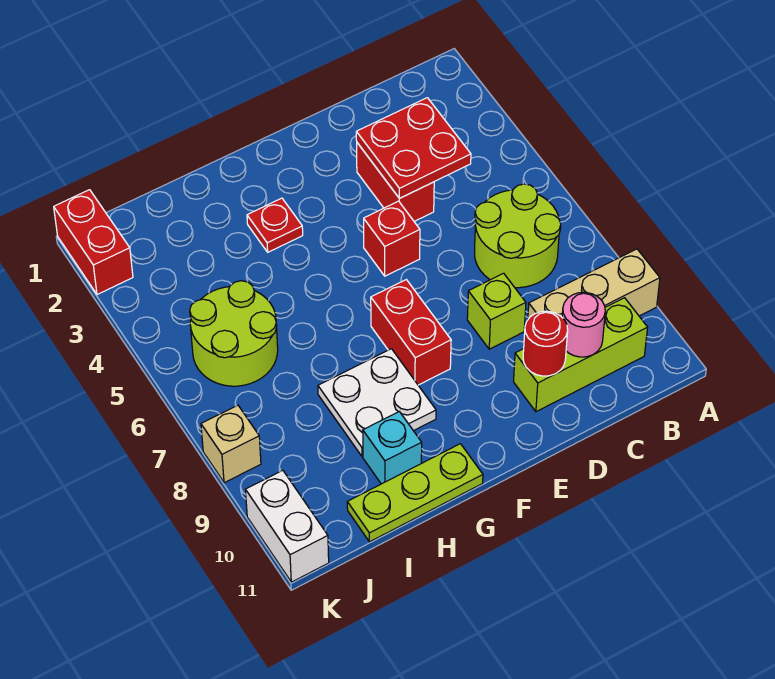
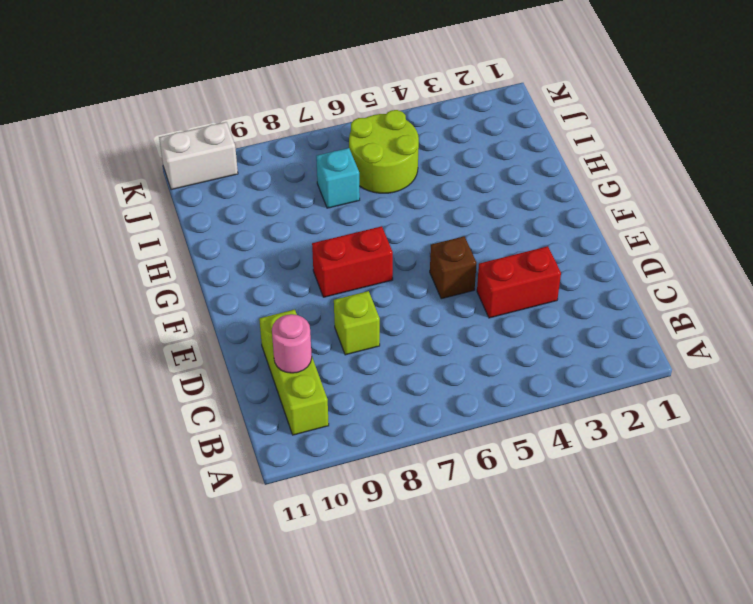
brown 1x1 brick [430,236,477,299] -> red 1x1 brick [364,201,420,276]
cyan 1x1 brick [316,148,360,208] -> cyan 1x1 brick moved to [363,412,422,484]
none -> tan 1x3 brick [528,249,660,319]
none -> lime 2x2 round brick [475,184,561,288]
none -> red 1x1 plate [247,198,303,252]

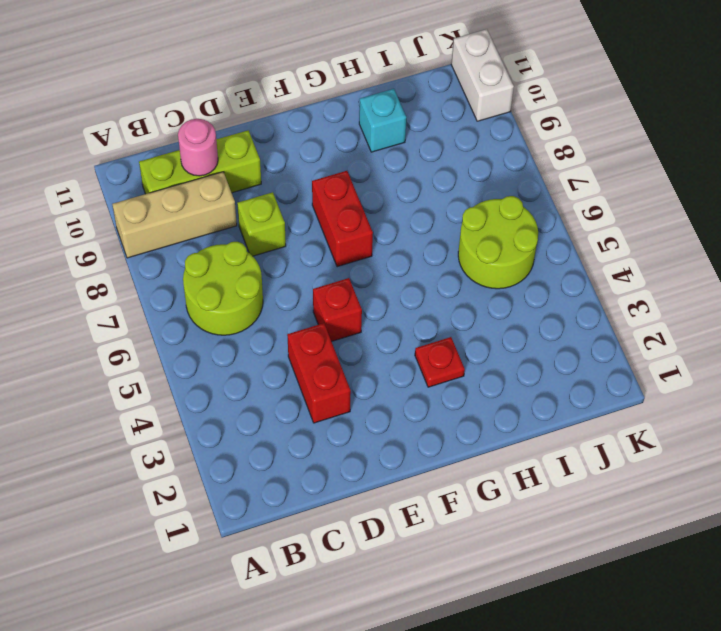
none -> white 2x2 plate [318,349,436,457]
none -> lime 1x3 plate [347,444,483,542]
none -> red 1x2 brick [54,190,133,295]

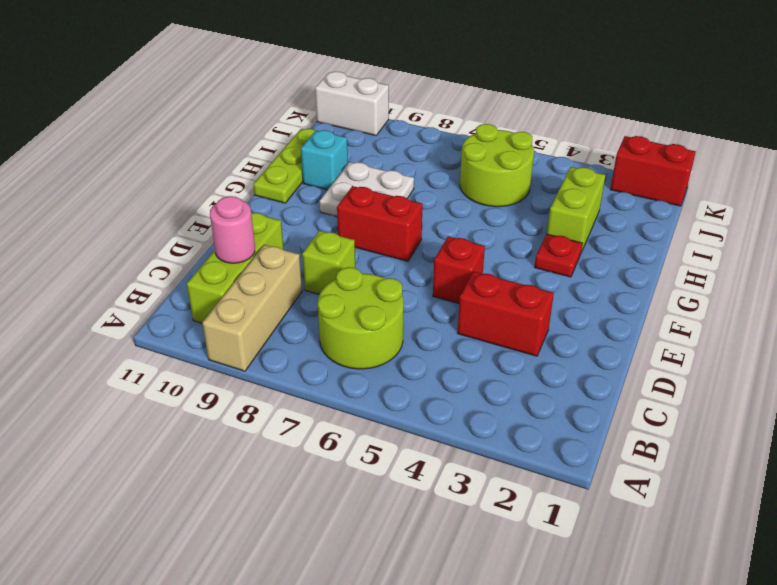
lime 1x2 brick [547,167,605,252] -> none
none -> tan 1x1 brick [201,405,261,483]
none -> red 2x2 plate [356,98,471,198]
none -> red 1x1 round brick [523,311,568,376]

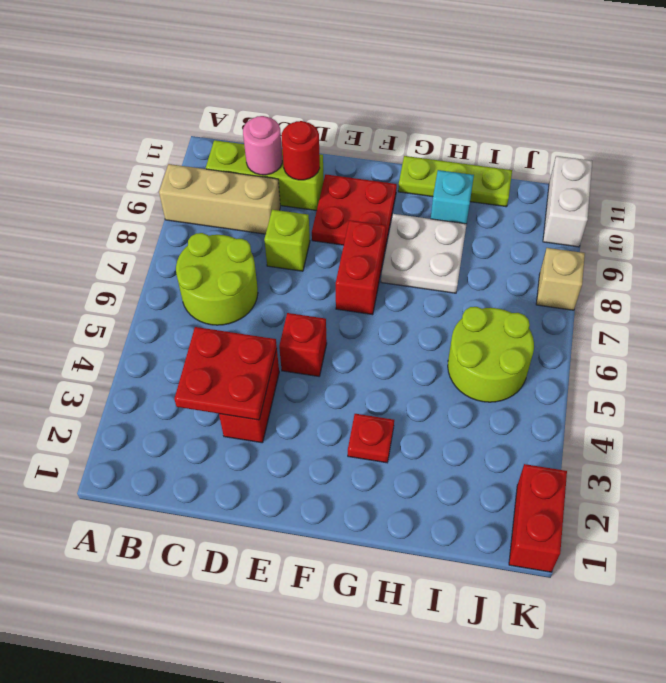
red 2x2 plate [312,174,397,249] -> none

